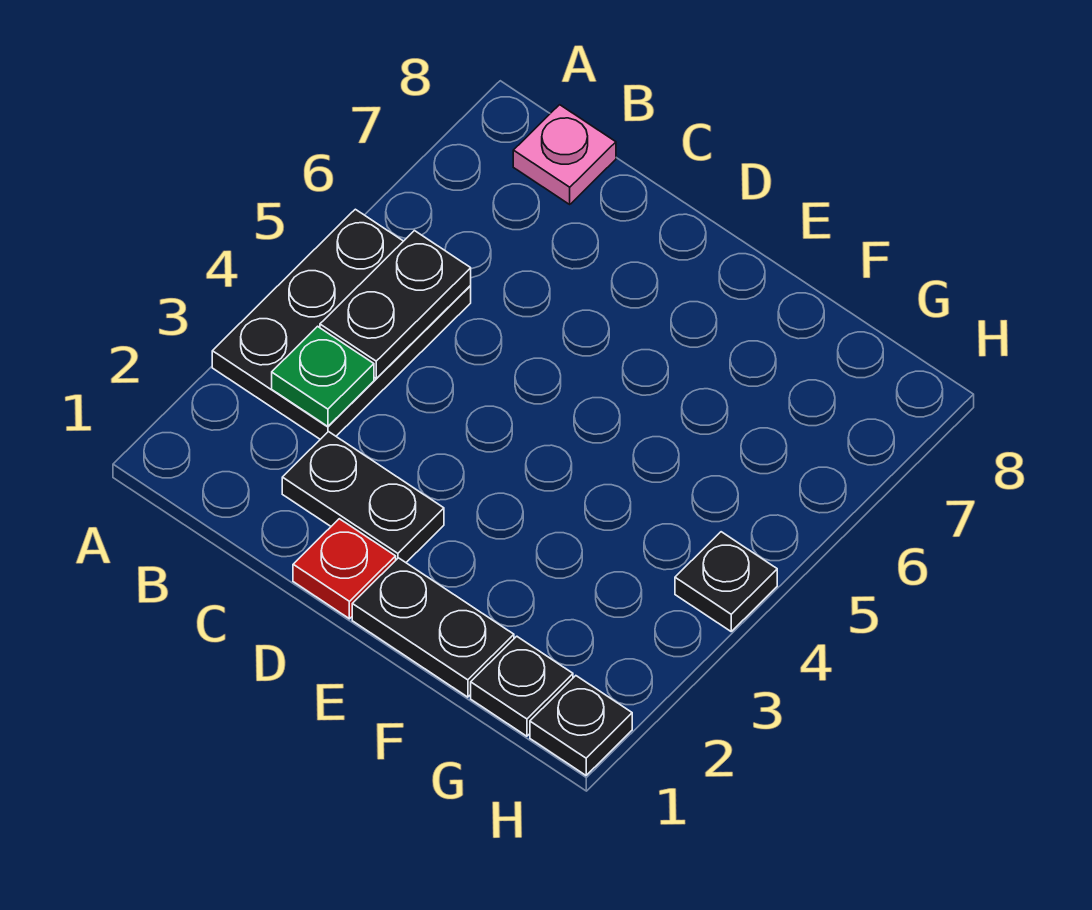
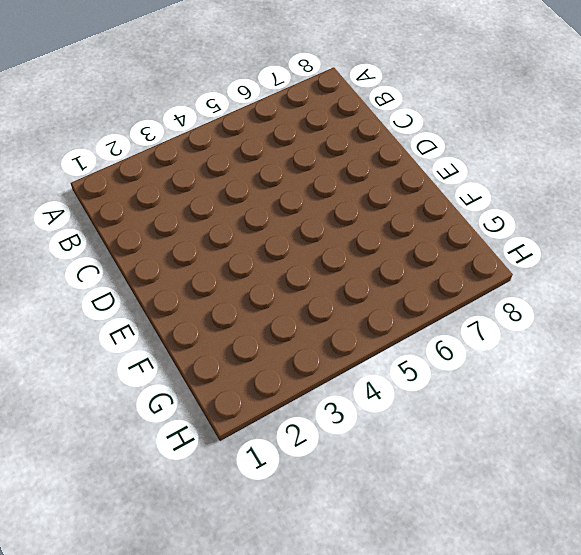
none -> black 2x3 plate [212,209,471,439]
none -> pink 1x1 plate [513,105,616,204]

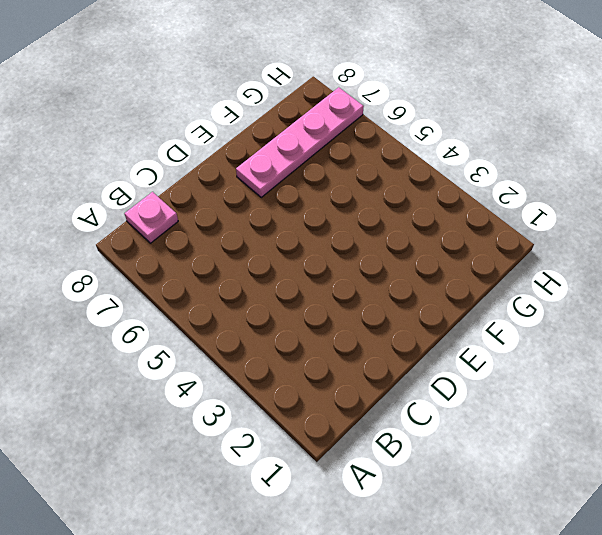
pink 1x4 plate [236,87,364,197] -> none
none -> black 2x3 plate [212,209,471,439]
none -> black 1x2 plate [282,432,444,562]

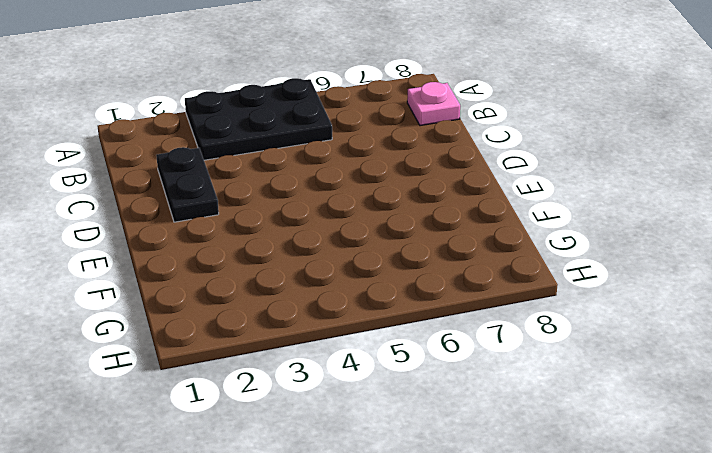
none -> red 1x1 plate [293,519,396,619]
none -> black 1x2 plate [352,558,514,697]

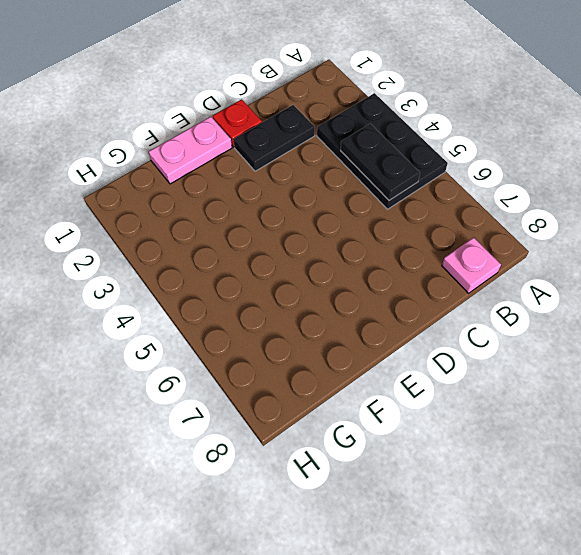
pink 1x2 plate [149,117,232,184] -> black 1x2 plate [352,558,514,697]
none -> black 1x1 plate [471,636,573,736]
none -> black 1x1 plate [530,676,632,775]

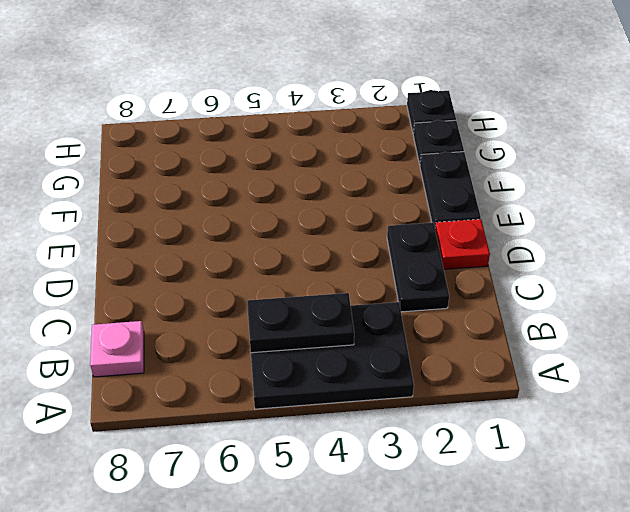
none -> black 1x1 plate [675,532,777,631]
none -> green 1x1 plate [272,326,374,426]

